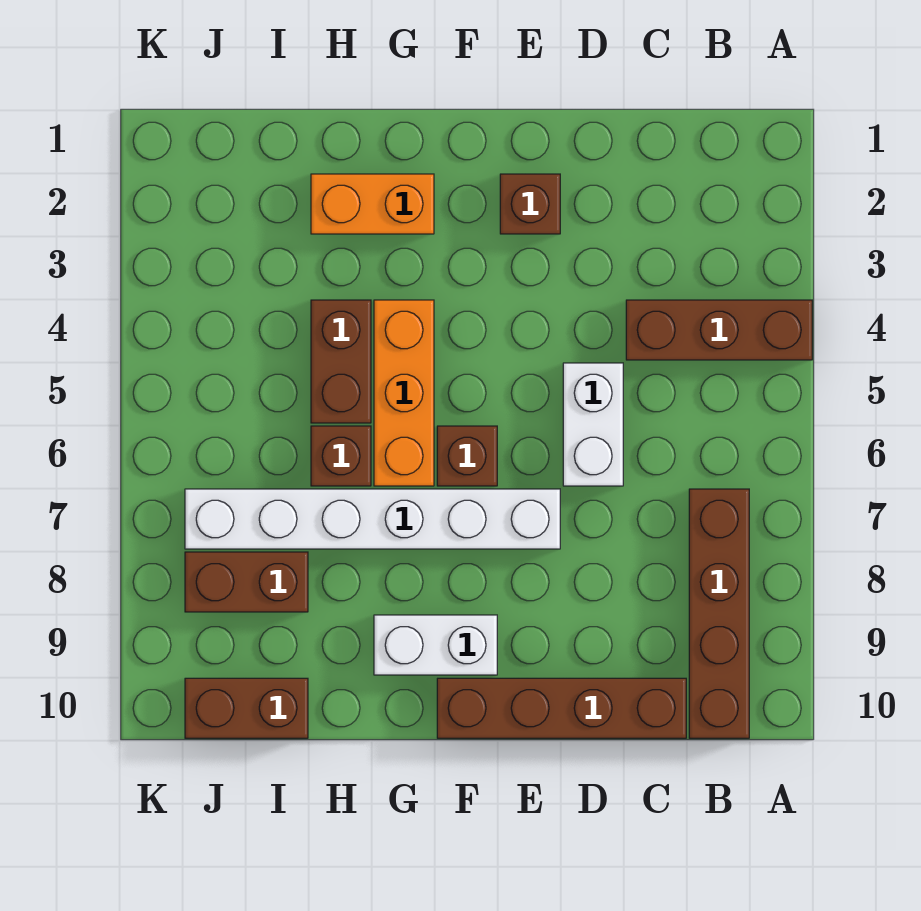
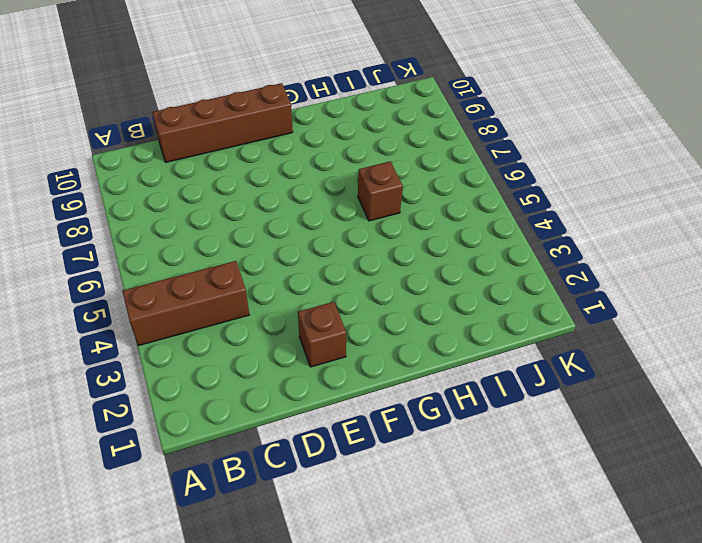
none -> brown 1x4 brick [689,489,749,738]
none -> white 1x2 brick [563,363,623,486]
none -> white 1x6 brick [185,489,560,549]

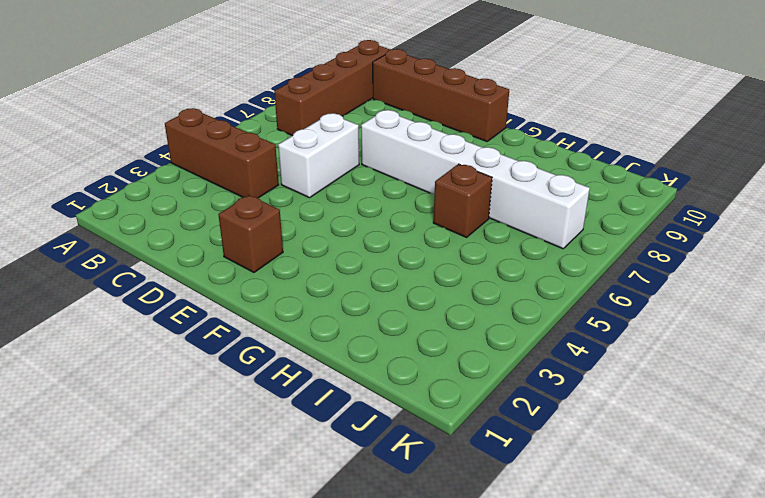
none -> brown 1x1 brick [437,426,497,486]
none -> white 1x2 brick [374,615,497,675]
none -> orange 1x2 brick [311,174,434,234]

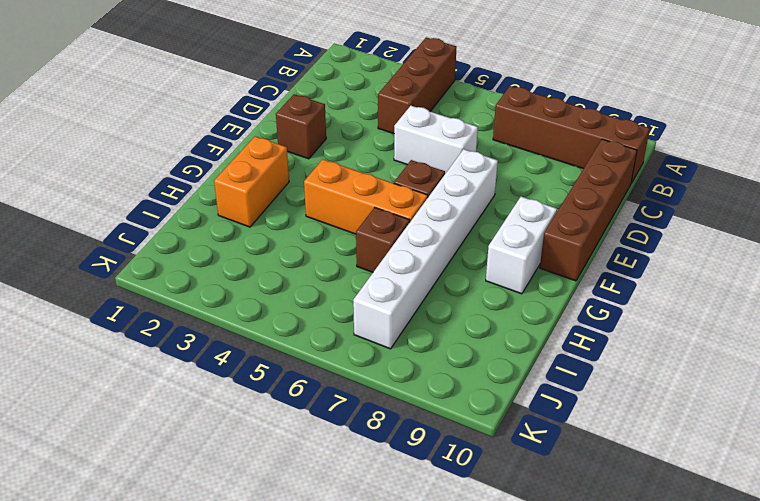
none -> brown 1x2 brick [311,300,371,423]
none -> brown 1x2 brick [185,552,308,612]
none -> brown 1x2 brick [185,678,308,738]

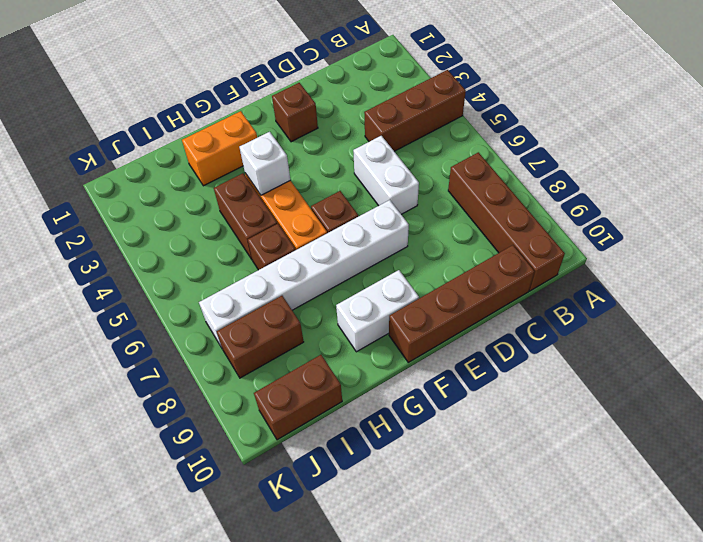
white 1x1 brick [239,132,290,195] -> none

